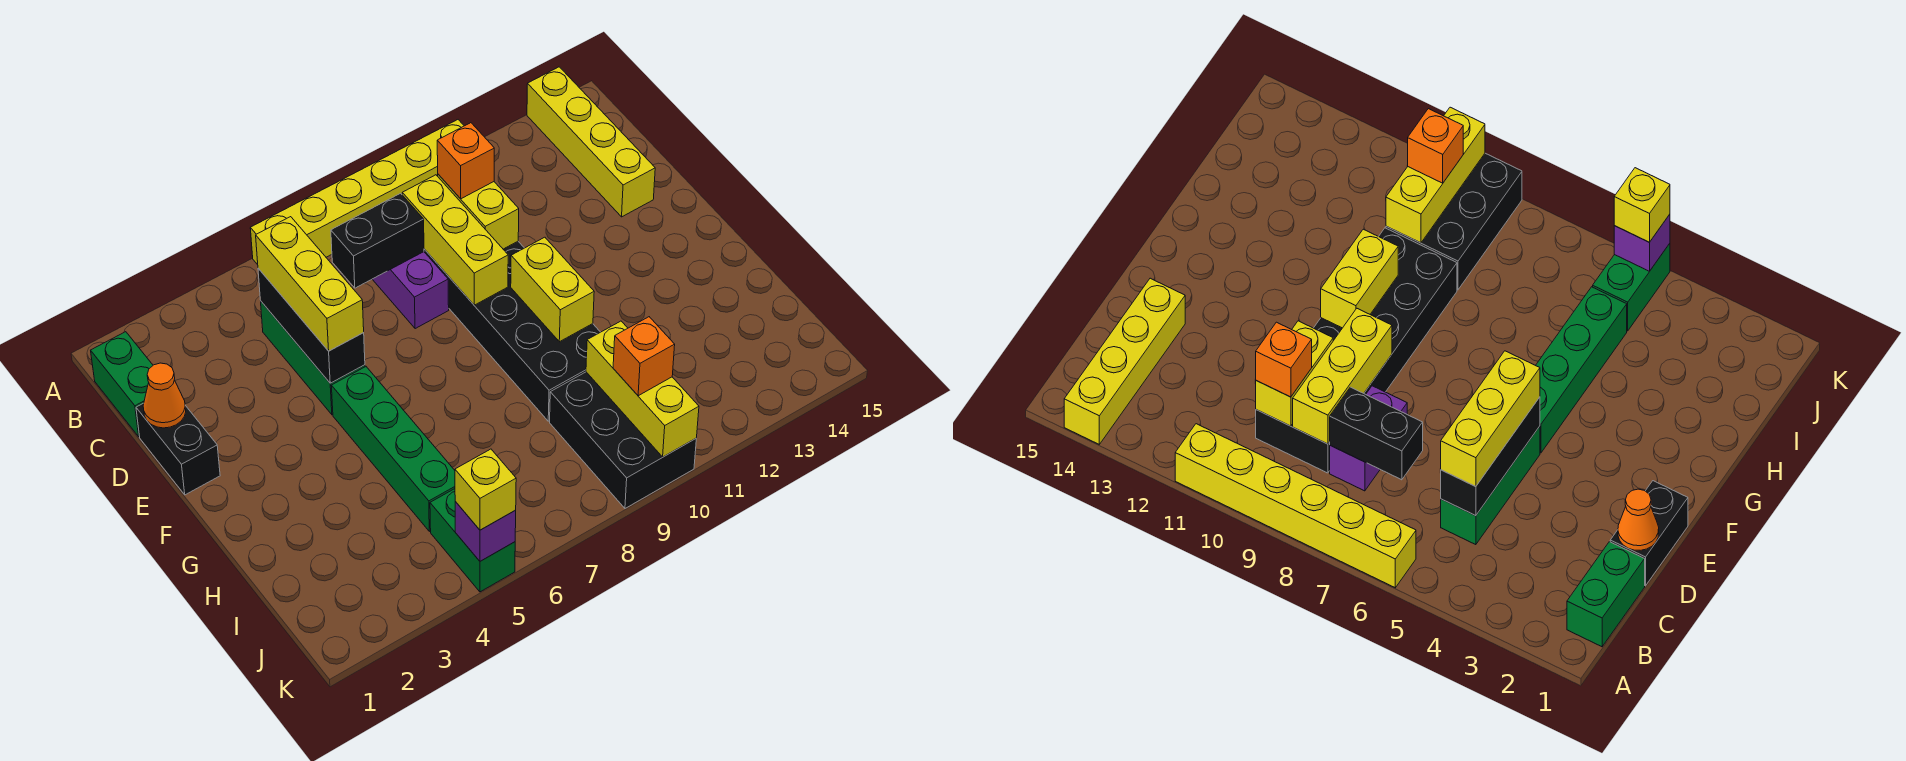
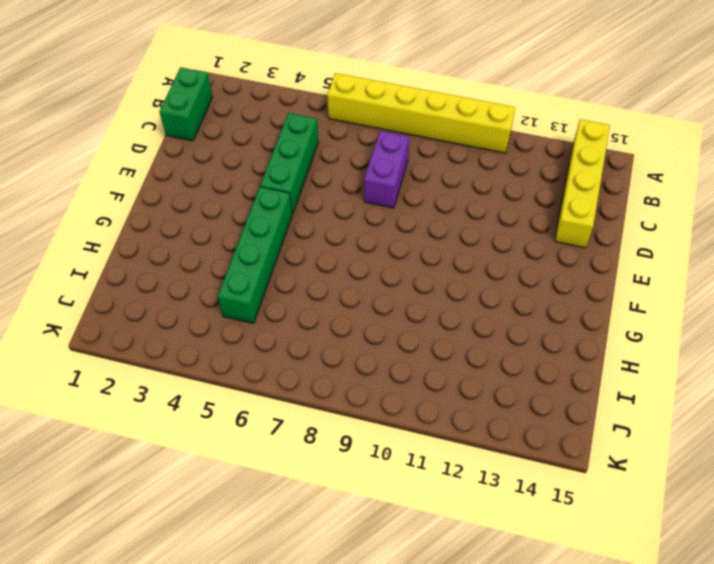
none -> black 2x6 brick [424,242,600,421]
none -> black 1x2 brick [136,403,220,495]
none -> black 2x3 brick [550,372,696,508]

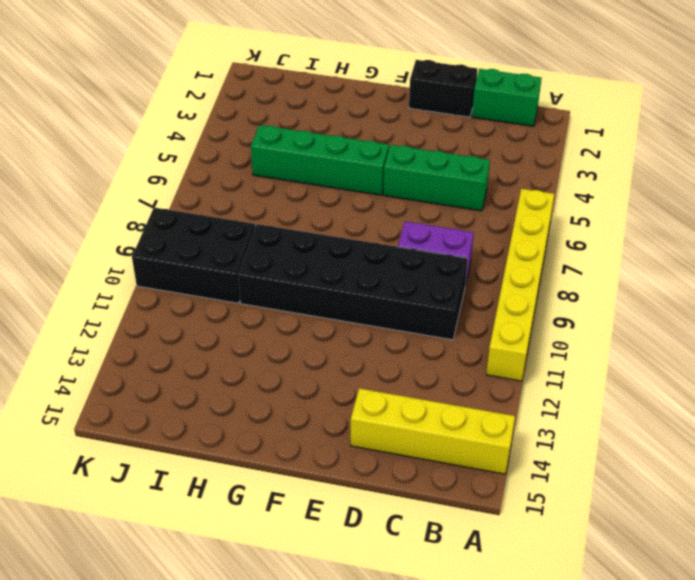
none -> green 1x2 brick [430,489,515,592]
none -> black 1x3 brick [258,268,365,383]
none -> black 1x2 brick [331,193,424,288]

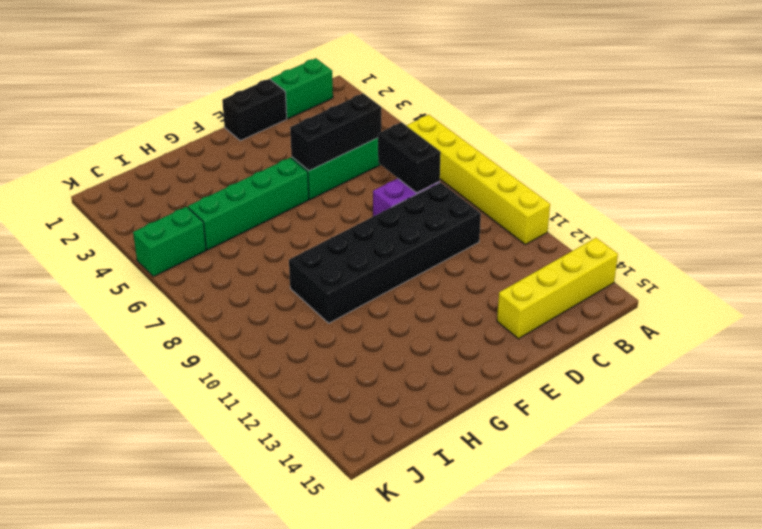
none -> black 2x3 brick [550,372,696,508]
none -> yellow 1x3 brick [402,175,508,305]
none -> yellow 1x2 brick [438,174,519,249]

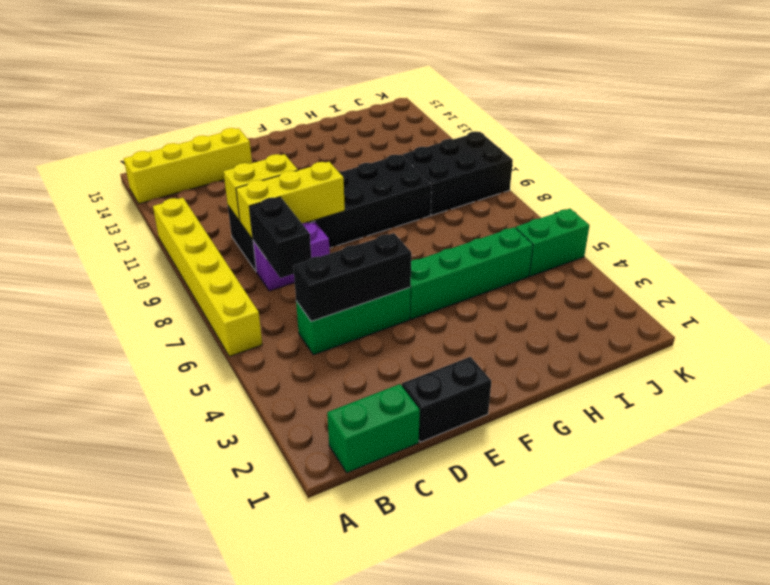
none -> orange 1x1 cone [143,363,186,428]
none -> yellow 1x2 brick [511,237,594,342]
none -> yellow 1x3 brick [586,321,699,457]

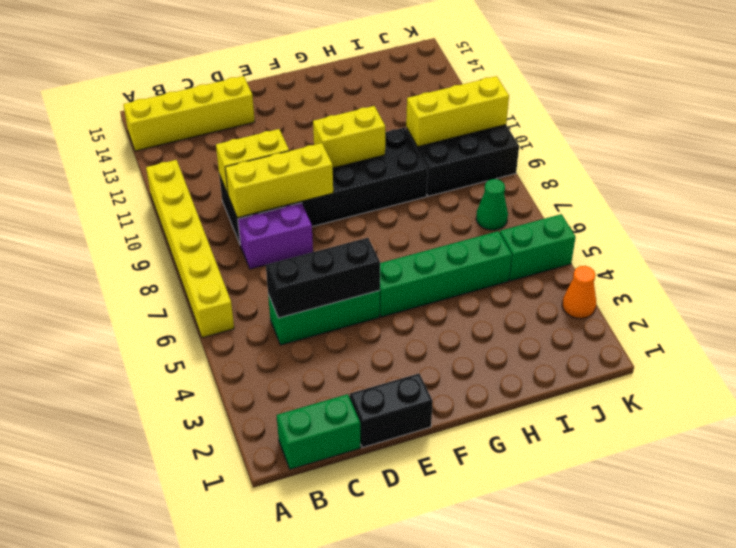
green 1x1 cone [476,179,508,230] -> none
orange 1x1 cone [562,266,596,319] -> orange 1x1 cone moved to [143,363,186,428]
none -> black 1x2 brick [331,193,424,288]
none -> purple 1x1 brick [455,502,516,561]
none -> yellow 1x3 brick [256,217,364,351]

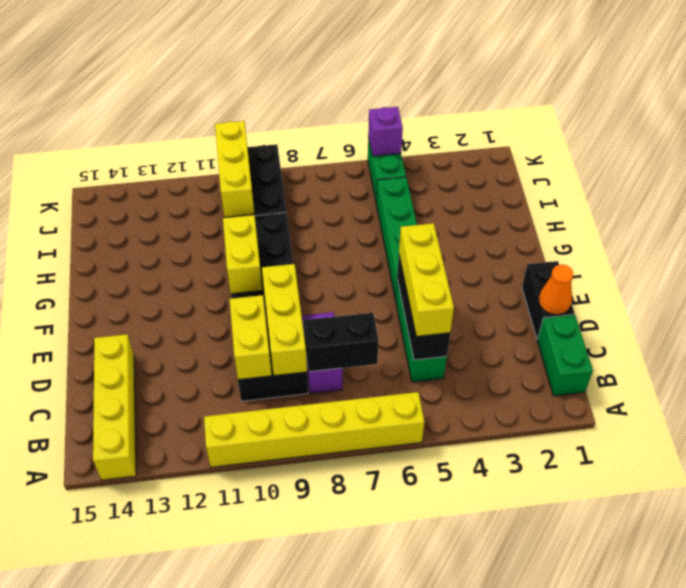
none -> orange 1x1 brick [437,123,494,199]
none -> orange 1x1 brick [613,317,675,396]
none -> yellow 1x1 brick [455,449,516,530]

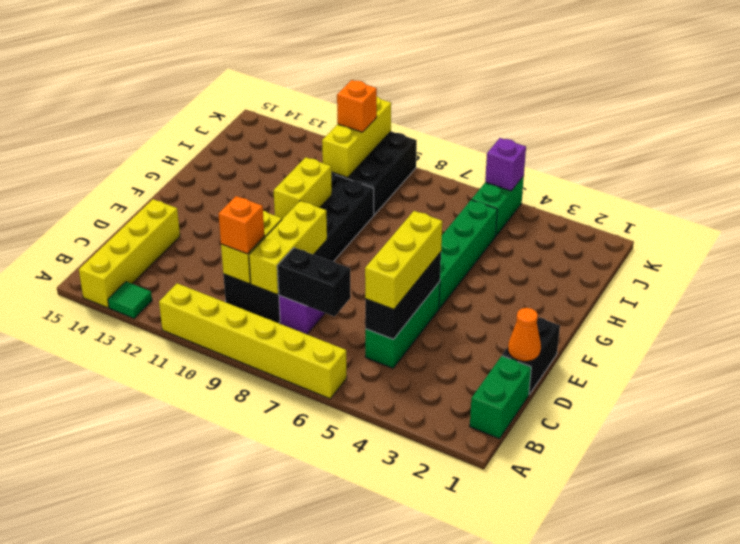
green 1x1 tile [108,282,152,318] -> none
none -> yellow 1x1 brick [455,449,516,530]

